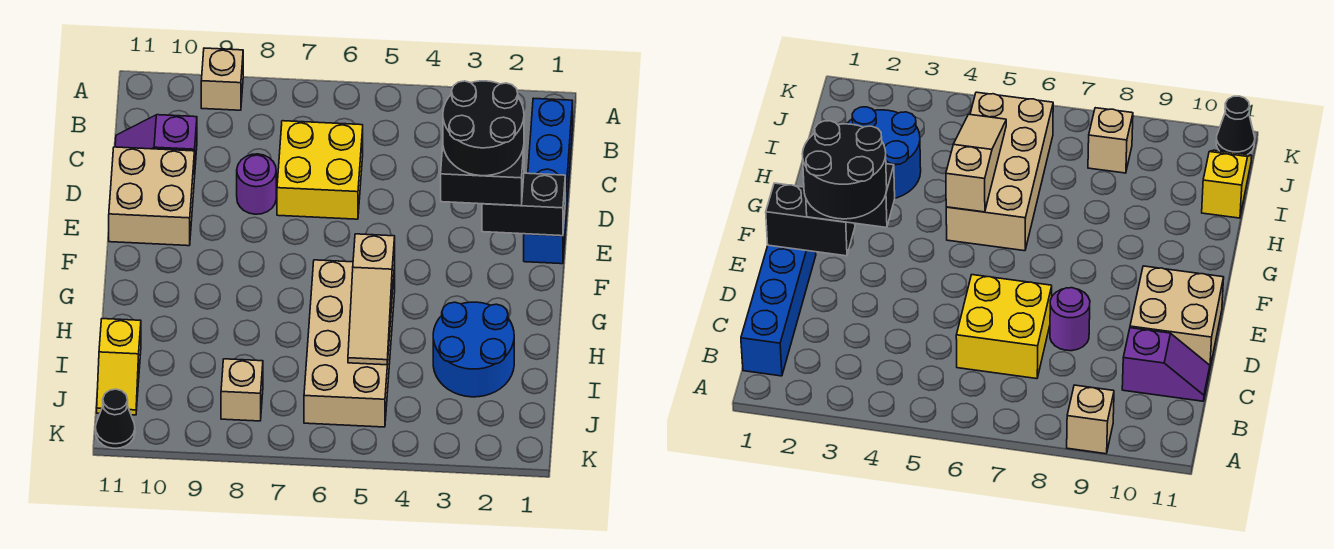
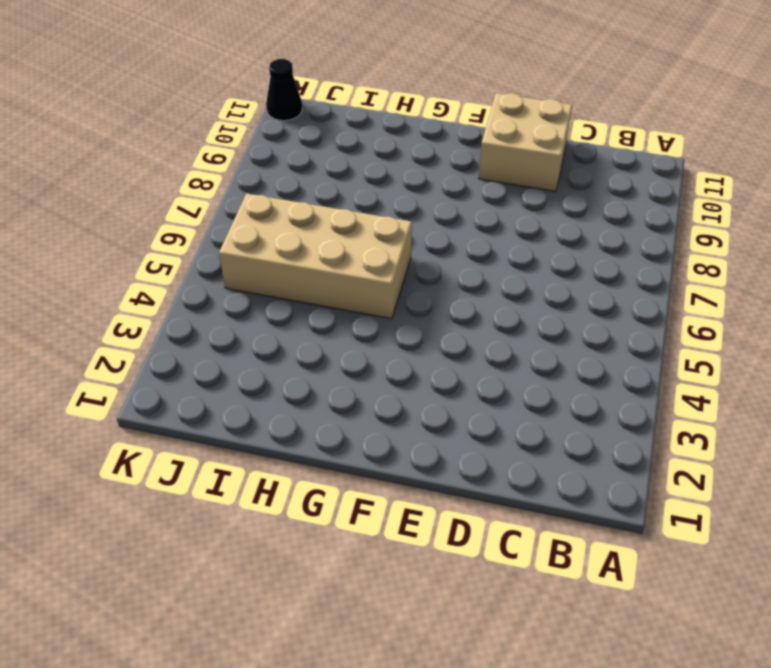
none -> tan 1x1 brick [201,48,243,110]
none -> blue 1x4 brick [524,98,573,264]
none -> yellow 2x2 brick [277,121,363,219]

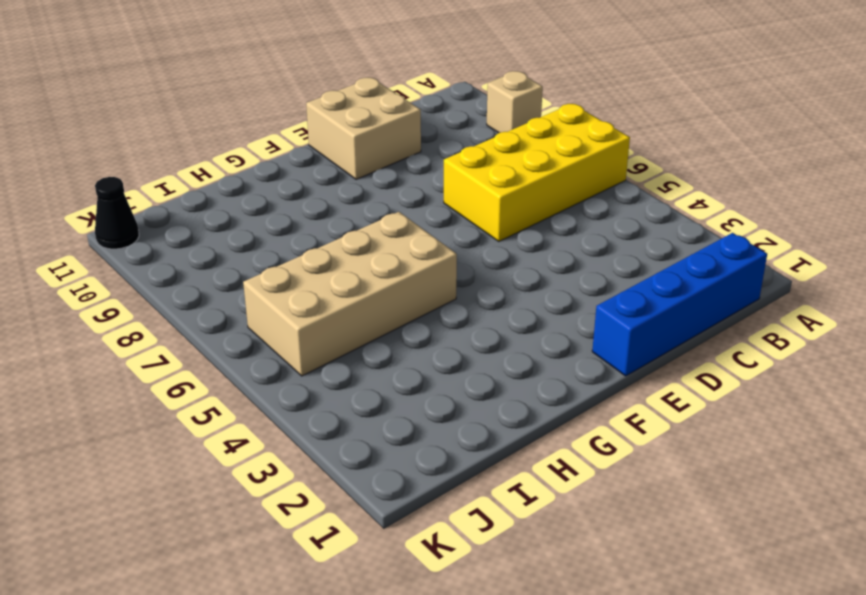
yellow 2x4 brick [444,104,630,242] -> yellow 2x2 brick [277,121,363,219]
none -> purple 1x2 slope [115,115,197,165]
none -> purple 1x1 round brick [237,154,276,214]
none -> blue 2x2 round brick [433,302,514,397]

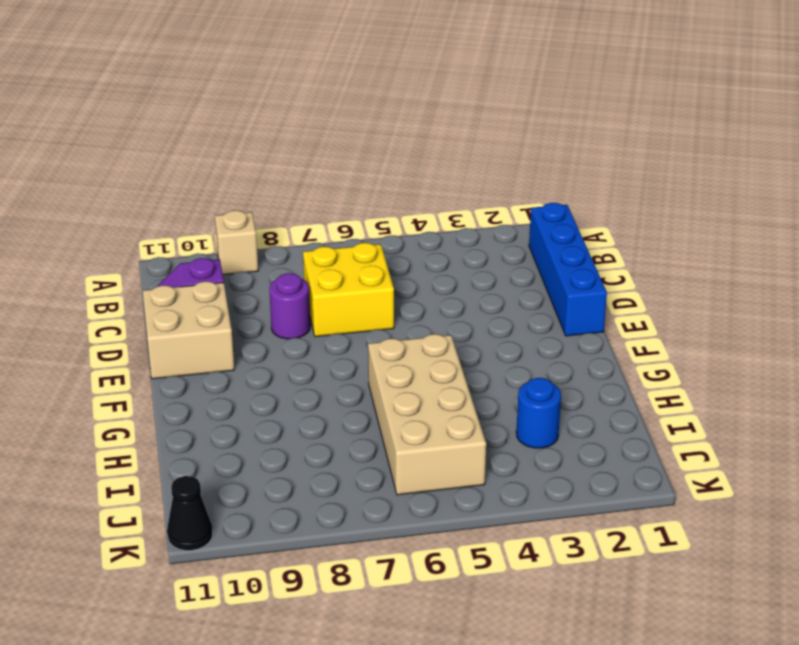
blue 1x1 round brick [516,378,561,448] -> blue 2x2 round brick [433,302,514,397]
none -> yellow 1x2 slope [97,319,141,415]
none -> tan 1x1 brick [221,359,263,421]
none -> black 1x2 brick [482,173,565,236]

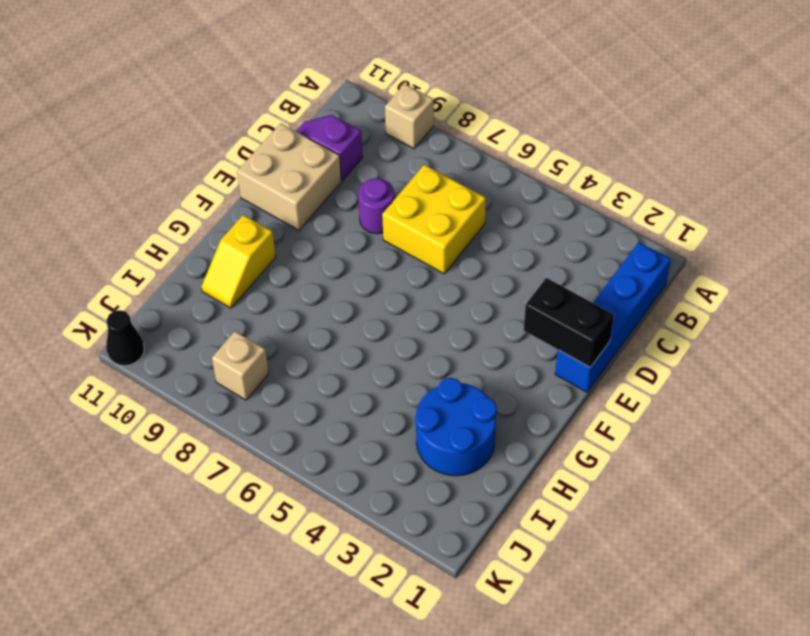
yellow 1x2 slope [201,215,276,308] -> yellow 1x2 slope moved to [97,319,141,415]
none -> tan 2x4 brick [304,260,395,427]
none -> tan 1x3 slope [348,234,395,365]
none -> black 1x2 brick [441,147,524,206]

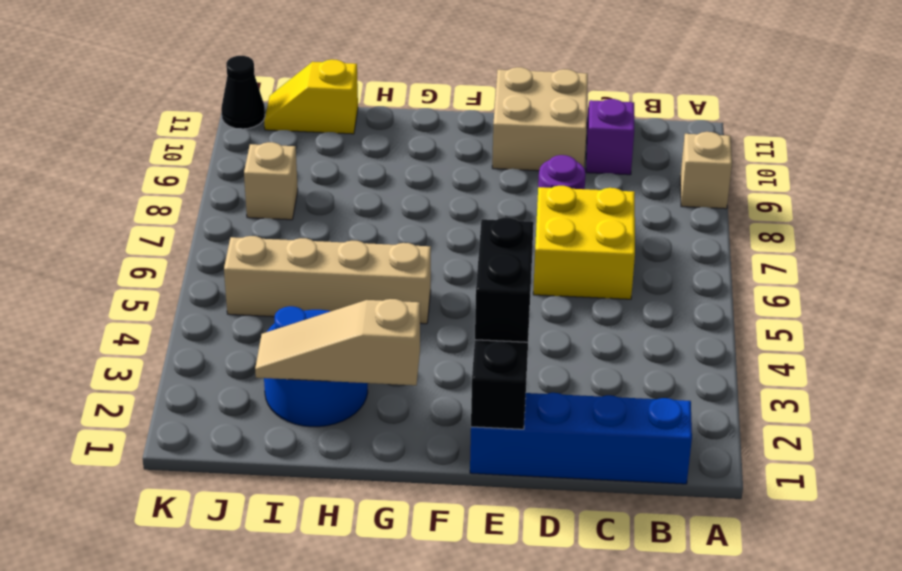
tan 1x3 slope [255,299,420,385] -> tan 1x3 slope moved to [348,234,395,365]
tan 1x4 brick [224,236,431,324] -> tan 2x4 brick [304,260,395,427]
none -> black 2x2 round brick [443,81,524,176]

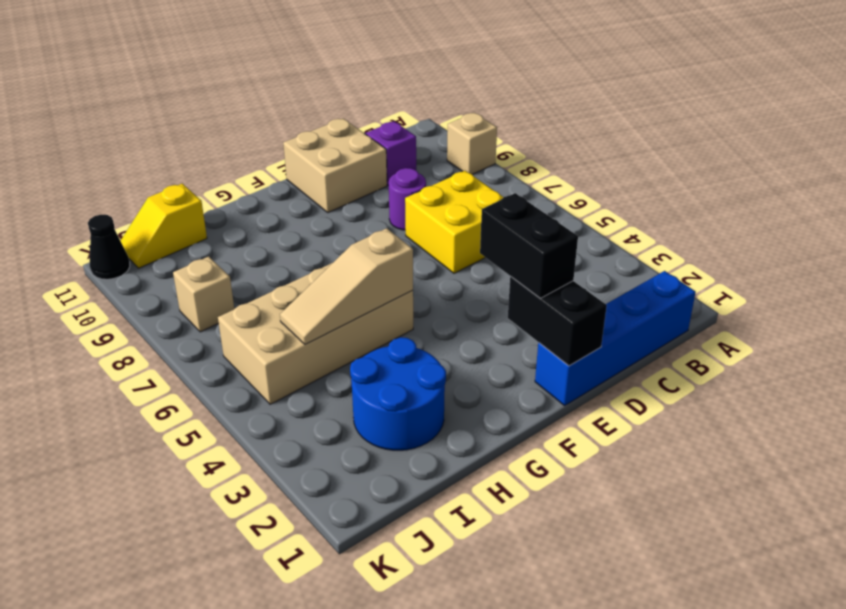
none -> black 2x2 round brick [443,81,524,176]

